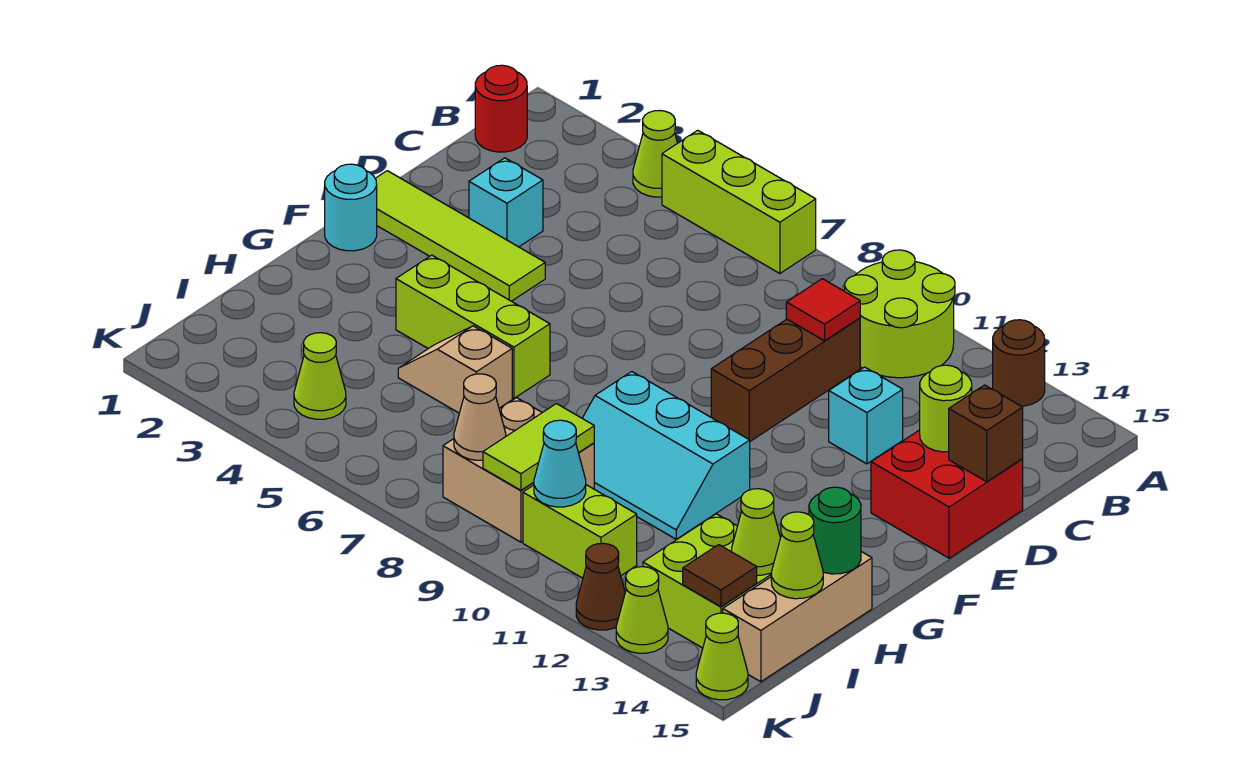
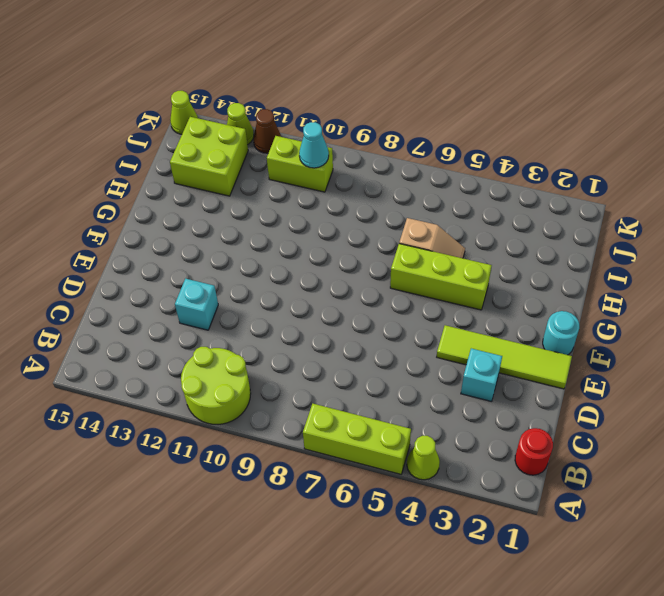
none -> brown 1x1 round brick [993,320,1045,406]
none -> brown 1x3 brick [711,318,860,441]
none -> red 2x2 brick [871,430,1023,558]
none -> cyan 2x3 slope [582,372,750,539]

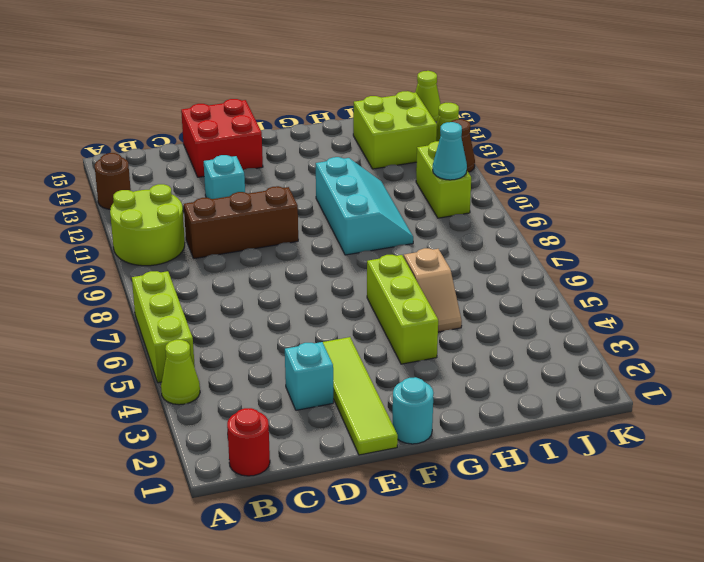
none -> tan 1x3 brick [723,552,872,682]
none -> tan 2x2 brick [443,398,594,542]
none -> lime 1x1 cone [294,333,346,419]
none -> red 1x1 tile [786,279,860,341]

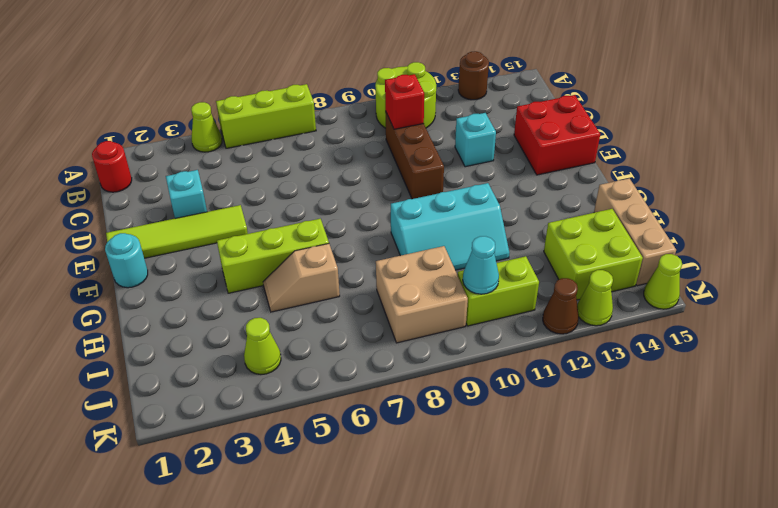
red 1x1 brick [385,74,424,129] -> red 1x1 tile [786,279,860,341]
none -> lime 1x1 round brick [920,365,972,452]
none -> brown 1x1 brick [949,385,1023,482]
none -> green 1x1 round brick [809,487,861,574]
none -> lime 1x2 tile [483,404,594,490]

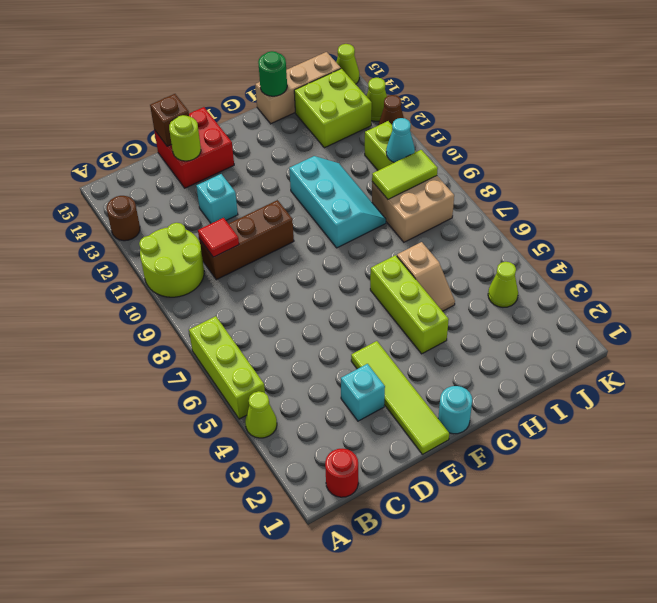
none -> lime 1x1 cone [732,489,780,575]
none -> lime 1x1 cone [771,512,823,599]
none -> tan 1x1 cone [454,374,506,460]
none -> brown 1x1 tile [683,545,757,607]

